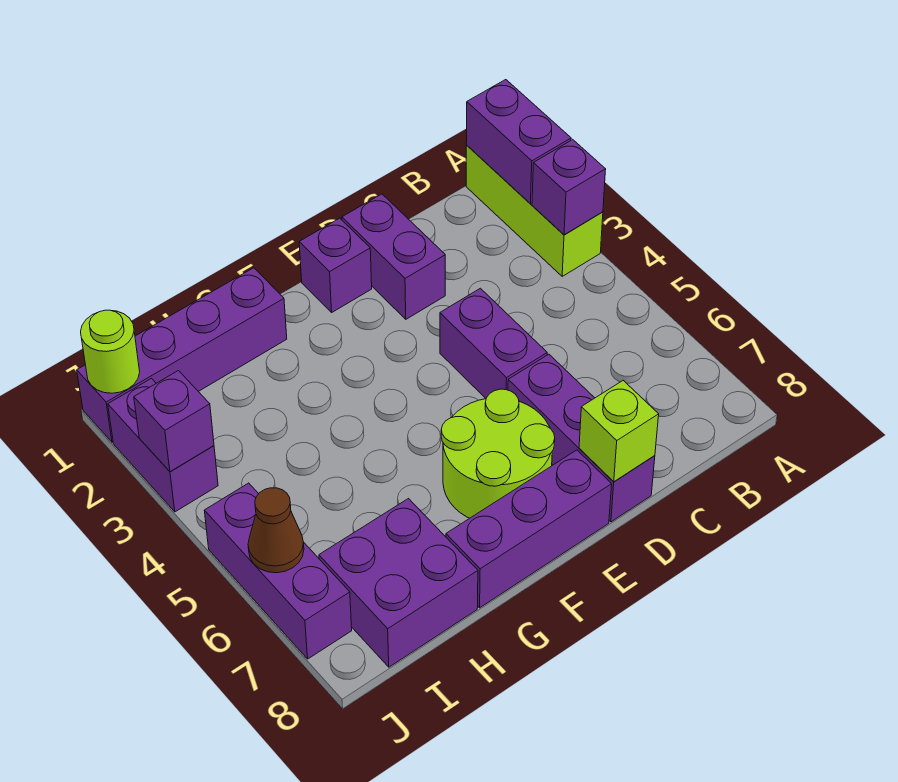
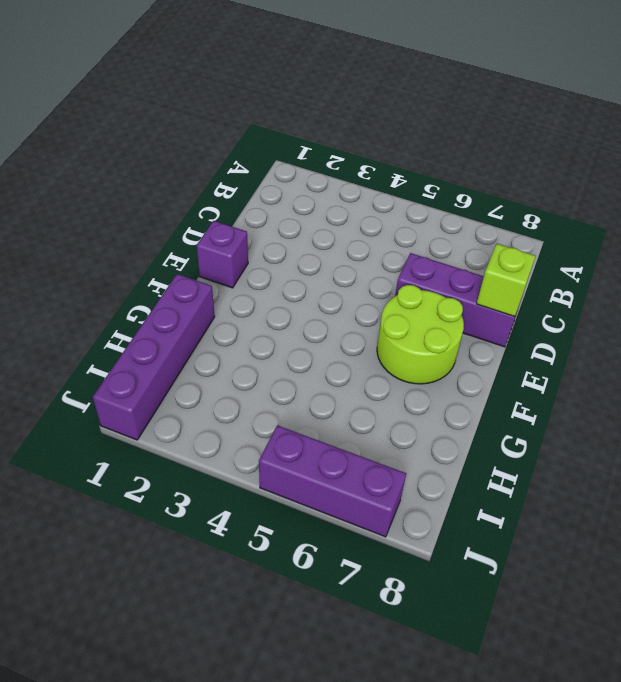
none -> lime 1x3 brick [466,145,603,276]
none -> purple 1x2 brick [342,194,445,319]
none -> purple 1x2 brick [440,288,547,398]

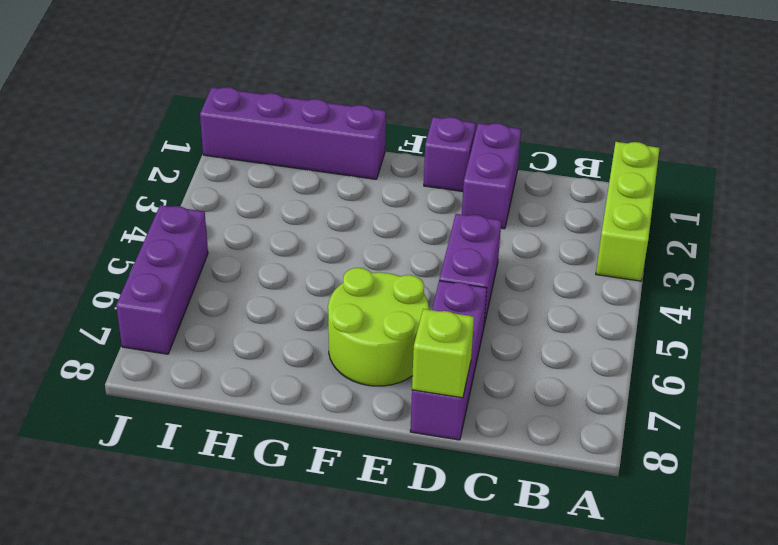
none -> purple 1x3 brick [446,450,612,608]
none -> purple 2x2 brick [319,499,478,667]
none -> purple 1x2 brick [108,378,218,512]

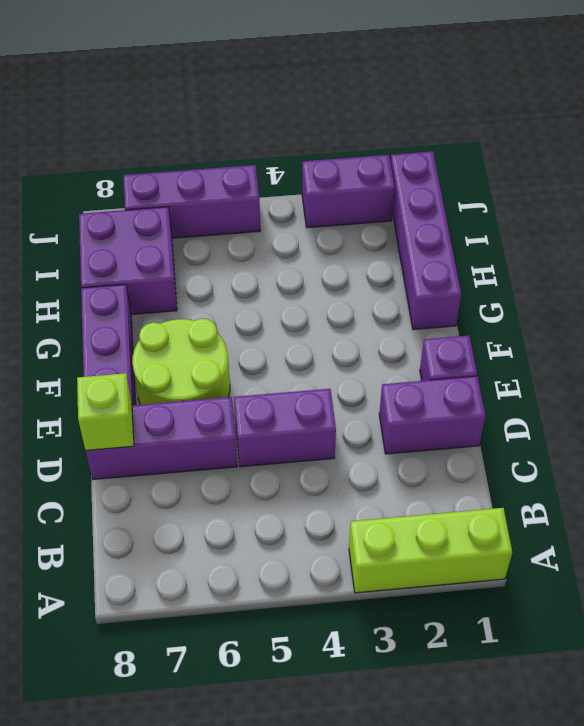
none -> purple 1x2 brick [466,80,571,204]
none -> purple 1x1 brick [532,140,606,235]
none -> lime 1x1 round brick [81,310,140,393]

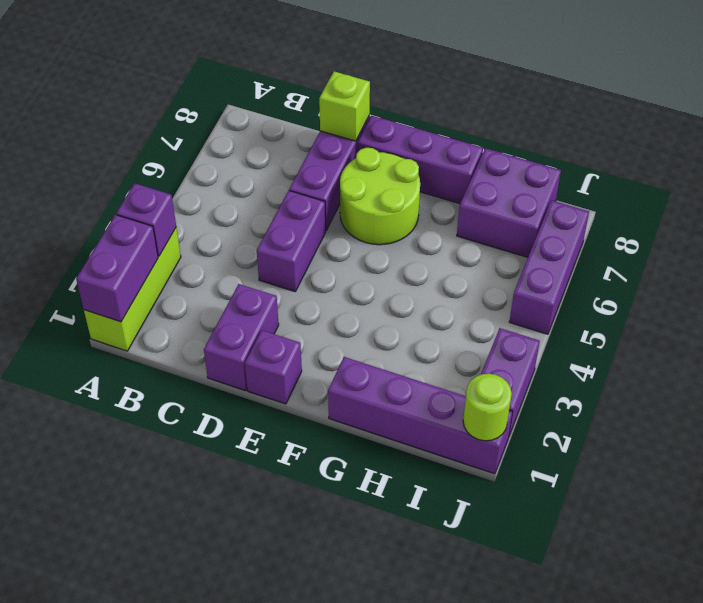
none -> purple 1x1 brick [134,371,214,472]
none -> brown 1x1 cone [248,488,304,573]

